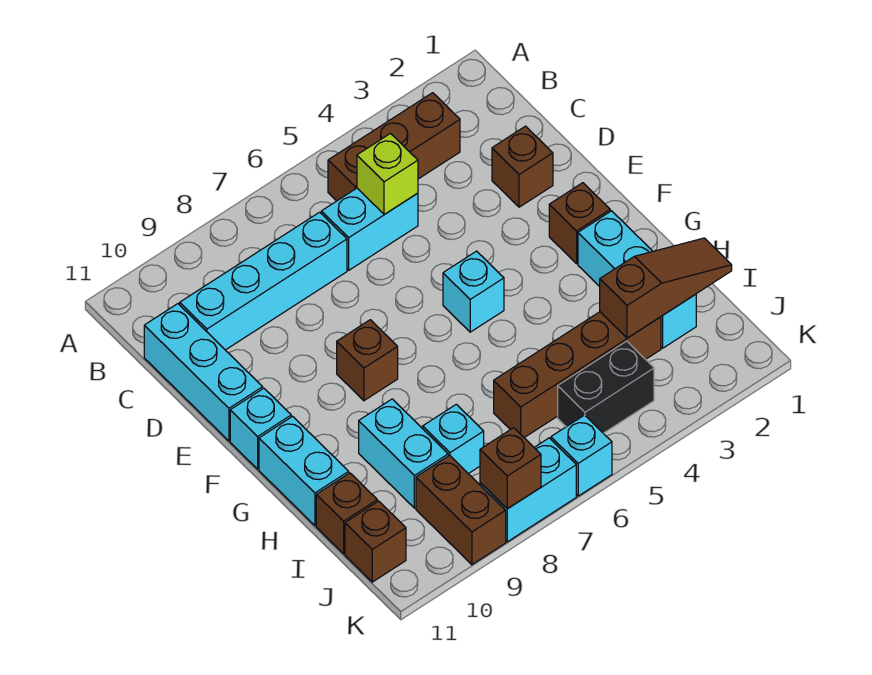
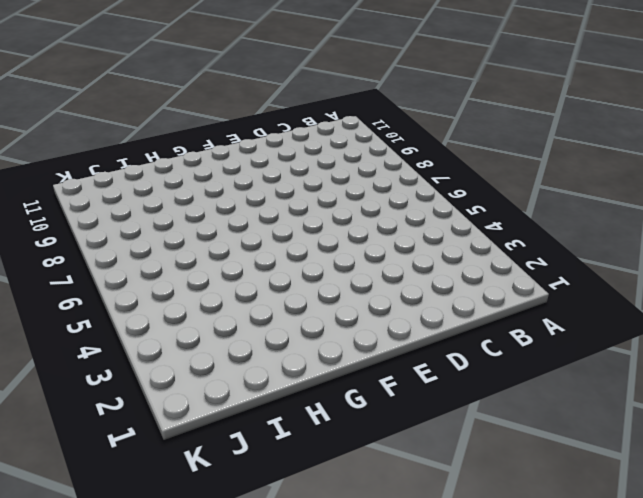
none -> brown 1x3 brick [328,93,460,201]
none -> cyan 1x2 brick [321,188,418,270]
none -> cyan 1x4 brick [180,212,347,350]

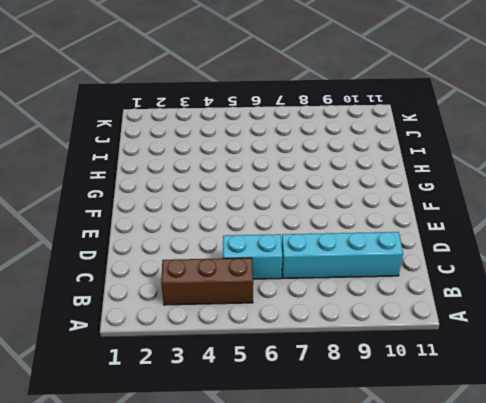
none -> cyan 1x3 brick [144,304,263,441]
none -> brown 1x1 brick [492,126,553,207]
none -> brown 1x1 brick [549,183,610,264]

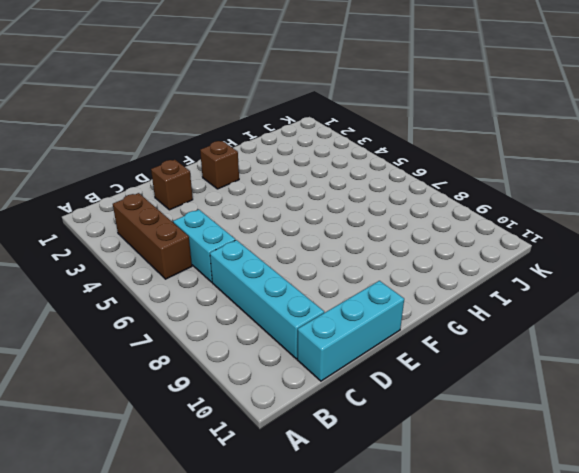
none -> cyan 1x1 brick [443,251,504,332]
none -> brown 1x1 brick [337,320,398,401]
none -> cyan 1x1 brick [230,388,291,469]

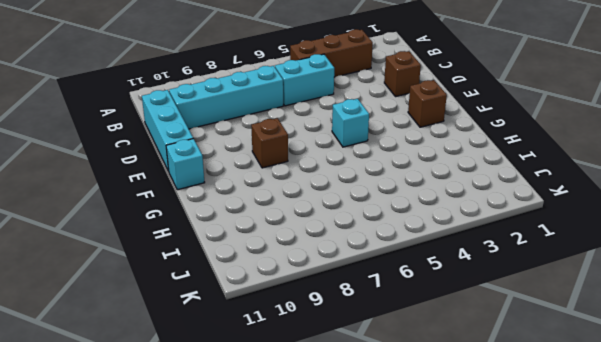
none -> cyan 1x3 brick [578,211,696,348]
none -> cyan 1x2 brick [259,416,349,526]
none -> cyan 1x2 brick [359,399,448,508]

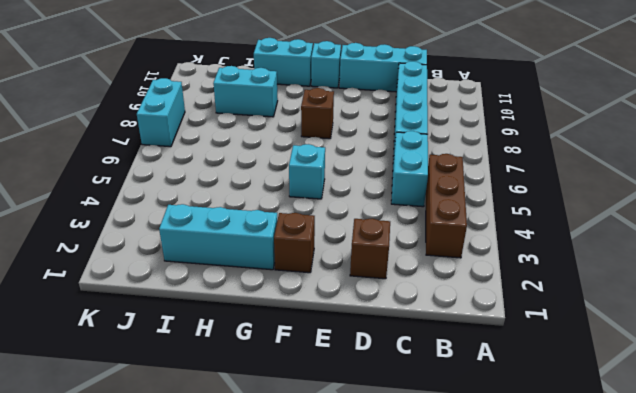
none -> brown 1x4 brick [494,312,661,438]
none -> cyan 1x1 brick [423,404,484,474]
none -> brown 1x1 brick [316,473,377,554]

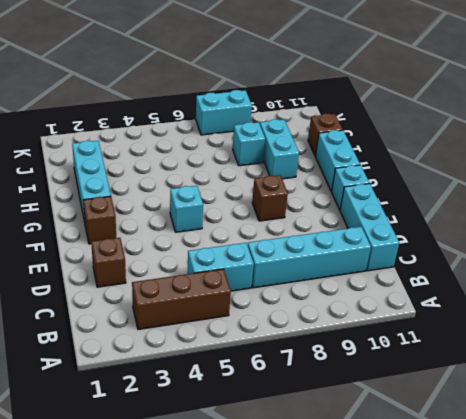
none -> brown 1x4 brick [494,312,661,438]
none -> black 1x2 brick [558,341,654,433]
none -> brown 1x2 brick [416,455,506,565]

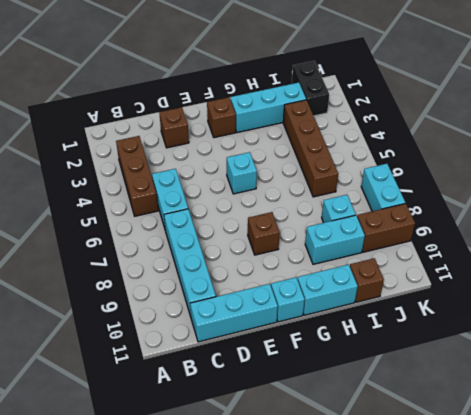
black 1x2 brick [292,61,329,116] -> black 1x2 brick moved to [558,341,654,433]
none -> brown 1x1 brick [345,501,406,582]
none -> cyan 1x1 brick [551,415,612,496]
none -> lime 1x1 brick [357,134,418,215]

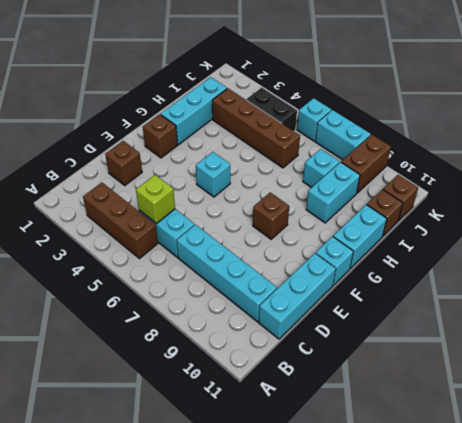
none -> brown 1x3 slope [600,238,732,338]
none -> brown 1x1 brick [480,428,541,509]

